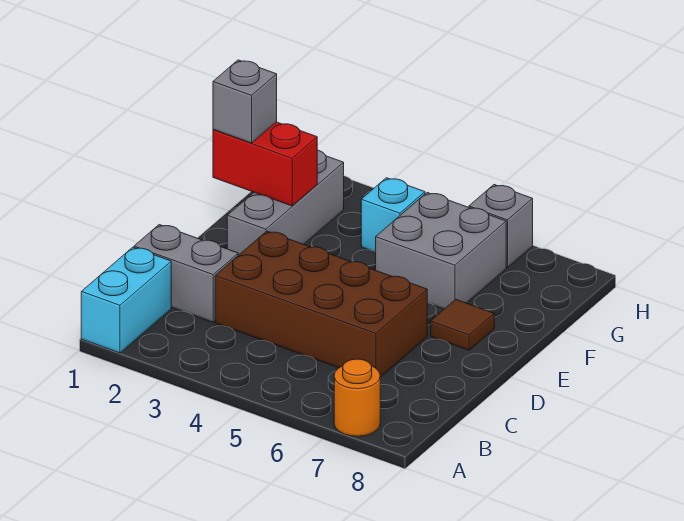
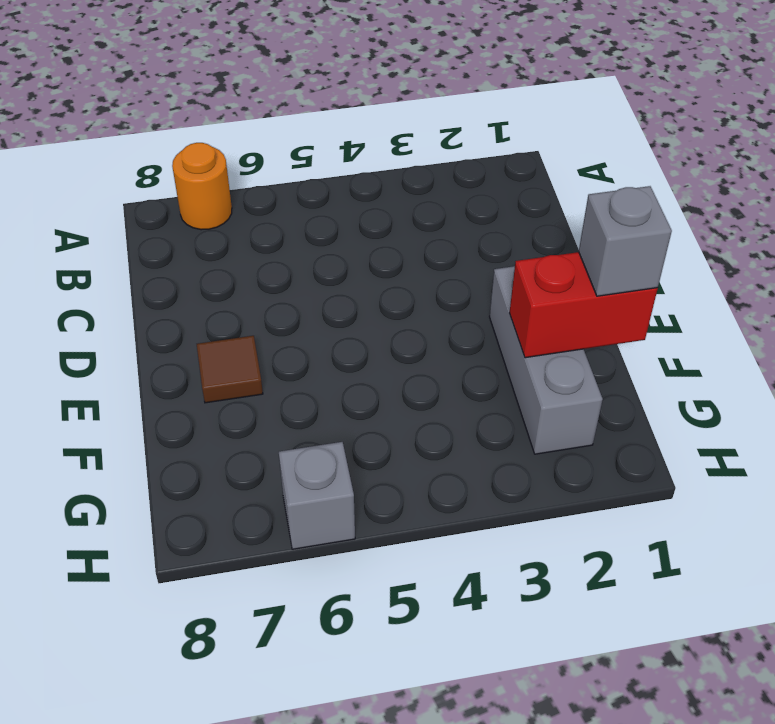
none -> cyan 1x2 brick [81,247,171,353]
none -> grey 1x2 brick [134,225,238,322]

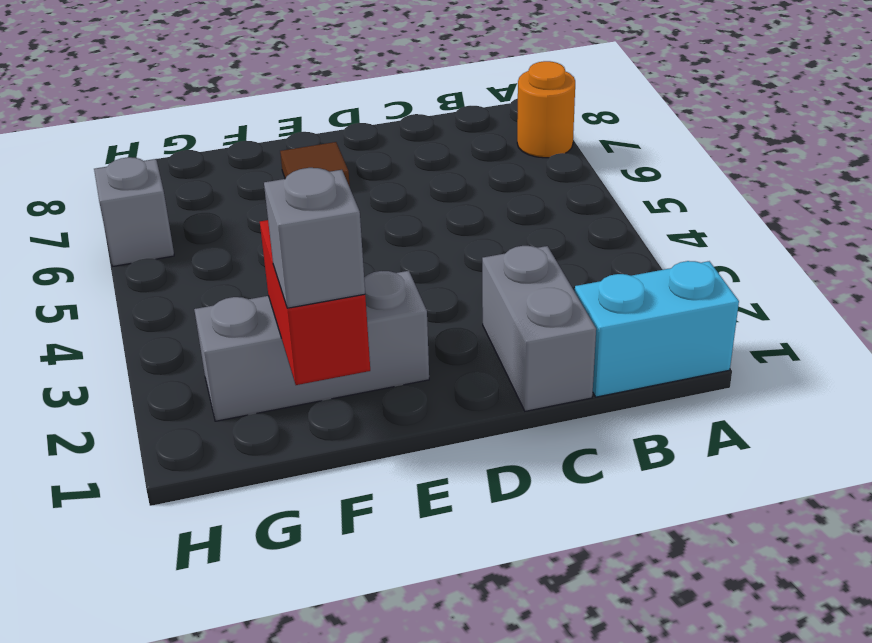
none -> brown 2x4 brick [215,231,427,377]
none -> grey 2x2 brick [376,193,506,309]

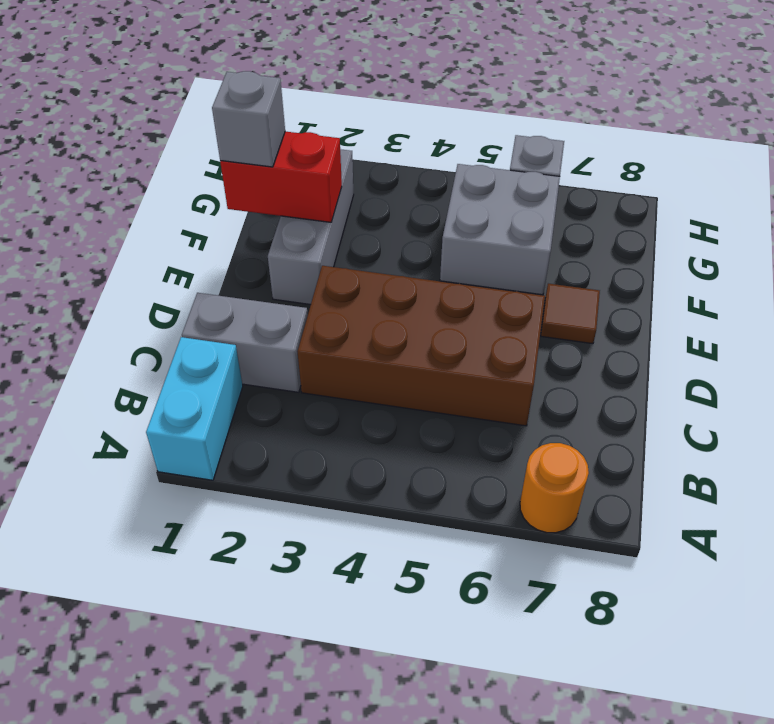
none -> cyan 1x1 brick [361,178,425,251]

